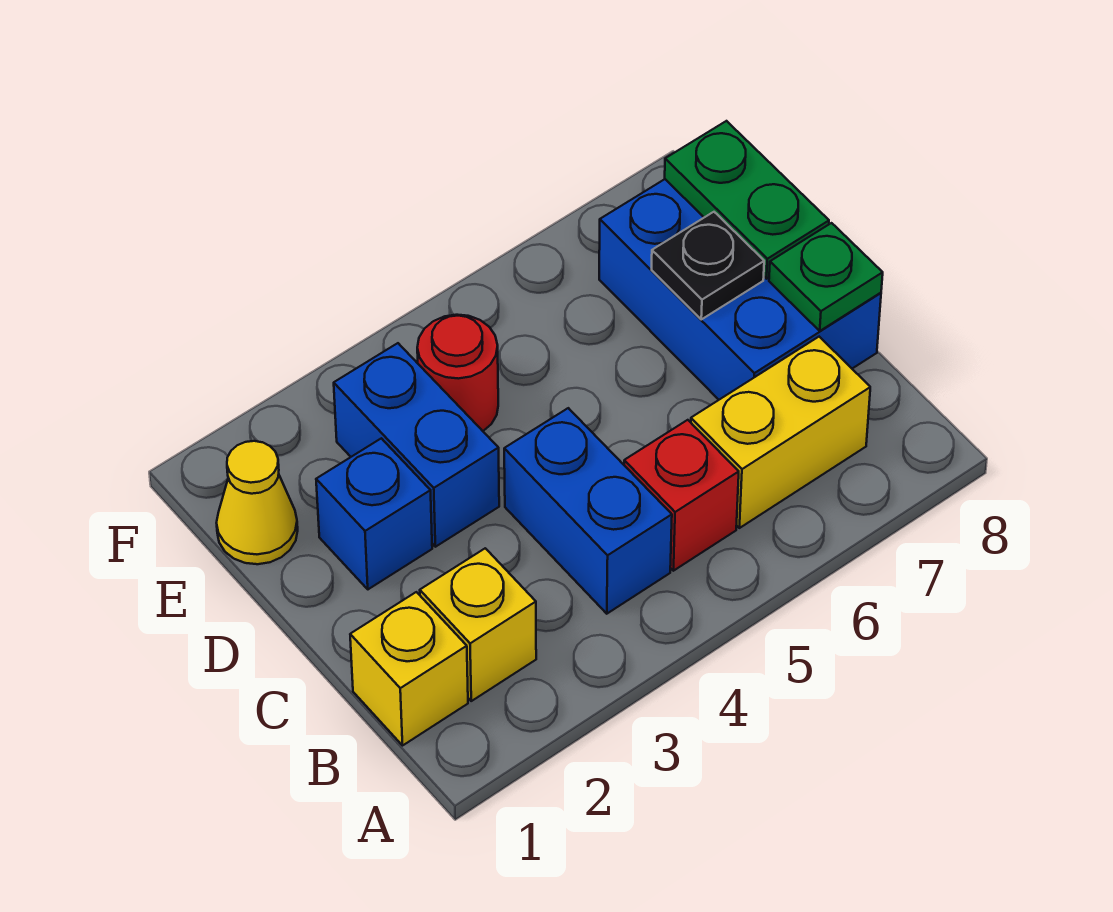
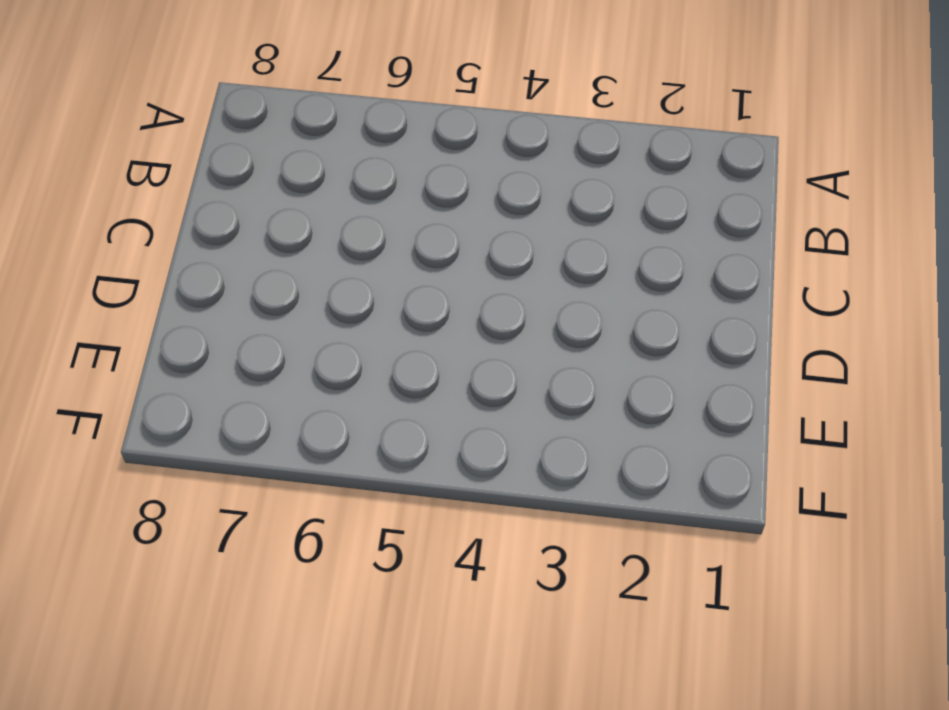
none -> yellow 1x1 brick [350,592,468,745]
none -> yellow 1x1 brick [420,548,536,701]
none -> blue 1x2 brick [504,408,672,614]

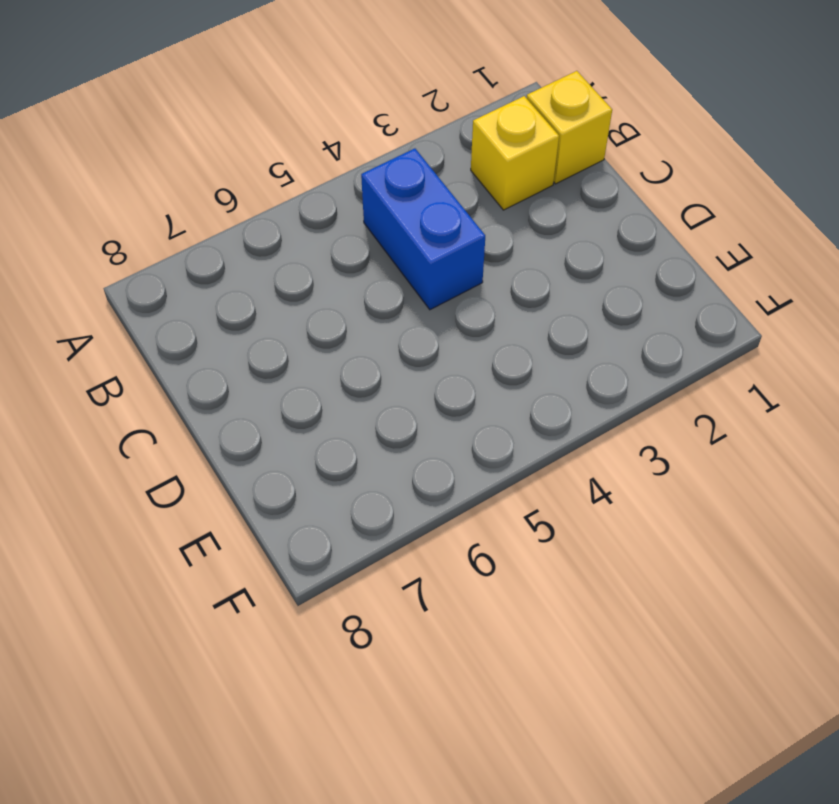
none -> red 1x1 brick [624,420,739,571]
none -> yellow 1x2 brick [691,337,870,528]
none -> blue 2x3 brick [599,179,881,400]

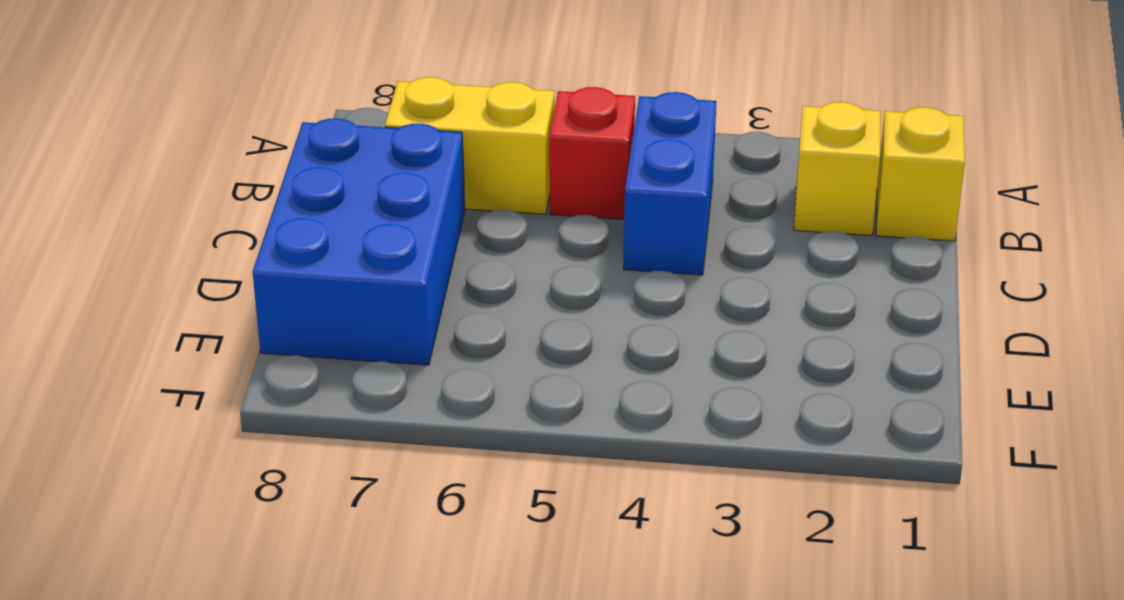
none -> blue 1x1 brick [316,438,432,589]
none -> blue 1x2 brick [334,343,499,547]
none -> yellow 1x1 cone [217,441,298,564]

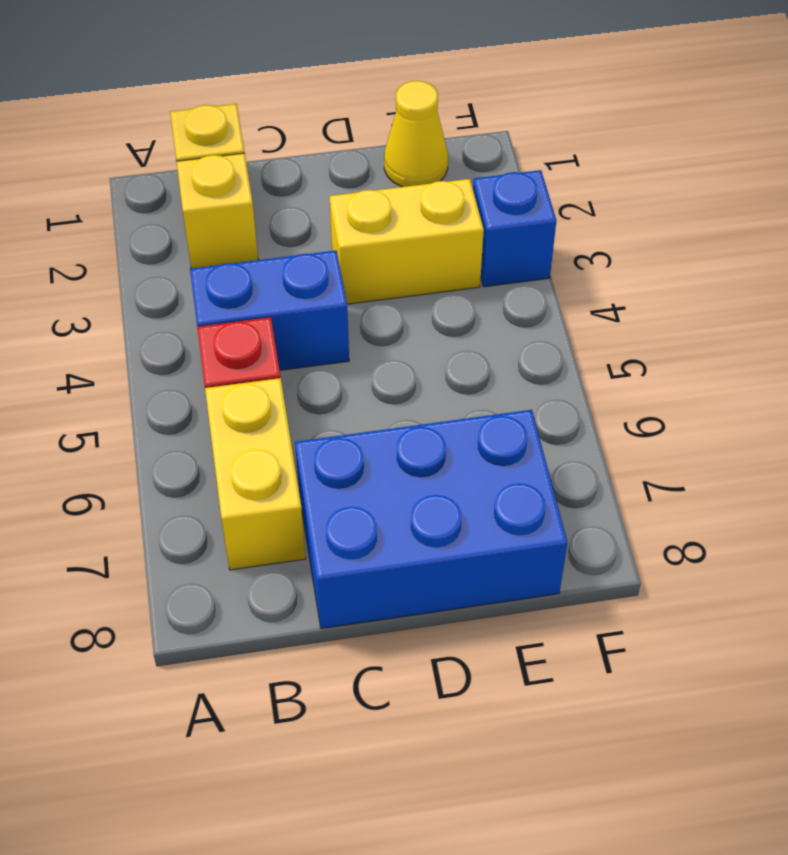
yellow 1x2 brick [330,179,484,304] -> blue 1x2 brick [334,343,499,547]
blue 1x1 brick [473,170,556,287] -> blue 1x1 brick moved to [316,438,432,589]
none -> red 1x1 round brick [417,315,498,431]
none -> green 1x1 plate [769,223,883,331]
none -> black 1x1 plate [652,212,764,319]

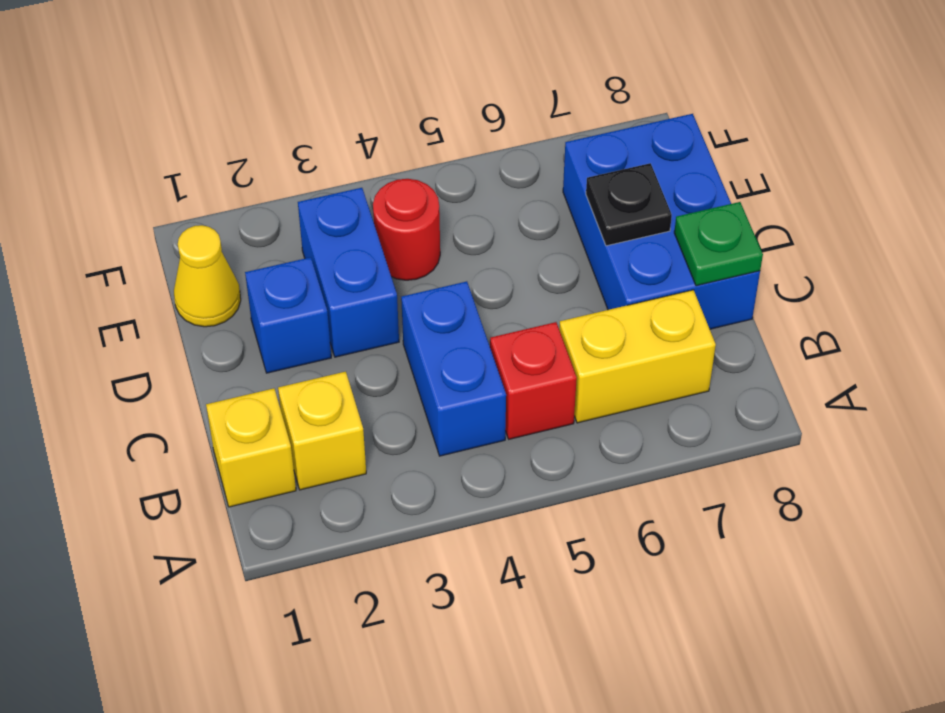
none -> green 1x2 plate [665,121,829,279]

